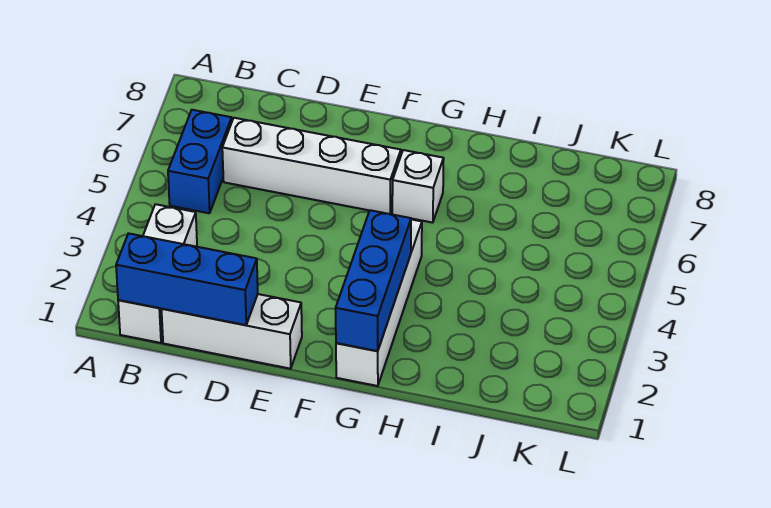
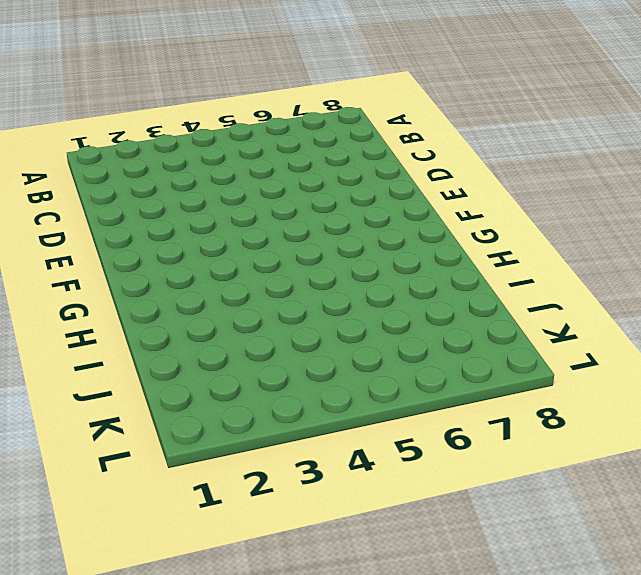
none -> white 1x3 brick [118,204,197,343]
none -> blue 1x2 brick [168,110,232,213]

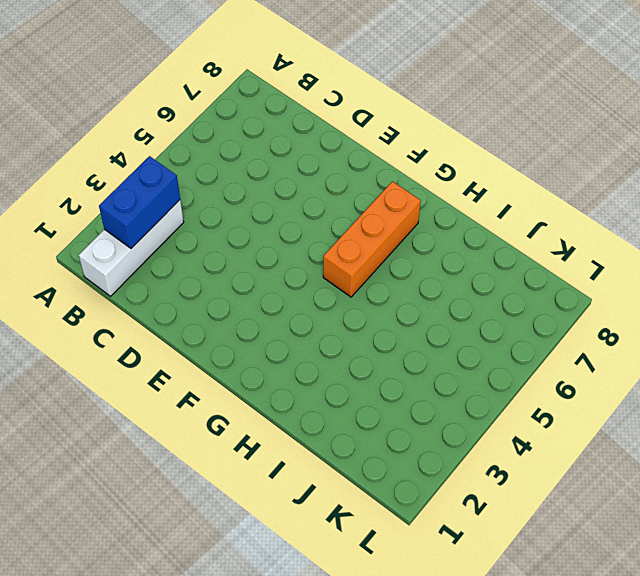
blue 1x2 brick [99,156,180,248] -> blue 1x2 brick moved to [168,110,232,213]
orange 1x3 brick [323,181,421,297] -> white 1x1 brick [392,150,444,223]
none -> white 1x3 brick [161,294,302,369]
none -> white 1x4 brick [222,118,401,214]

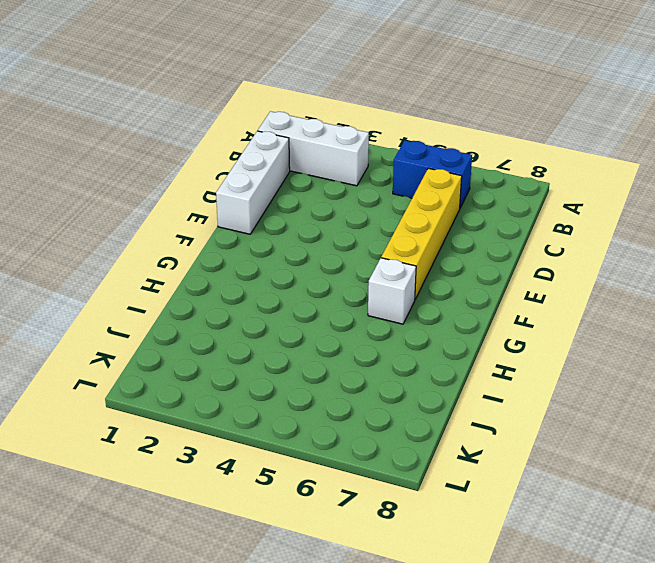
yellow 1x4 brick [381,168,462,299] -> white 1x4 brick [222,118,401,214]
none -> white 1x4 brick [336,219,422,386]
none -> blue 1x3 brick [116,233,258,325]

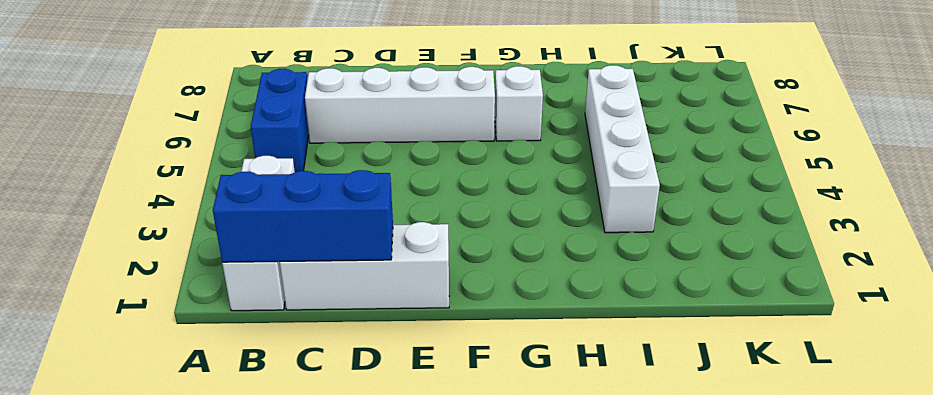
white 1x4 brick [585,65,660,233] -> white 1x4 brick moved to [336,219,422,386]
none -> blue 1x3 brick [336,210,411,351]

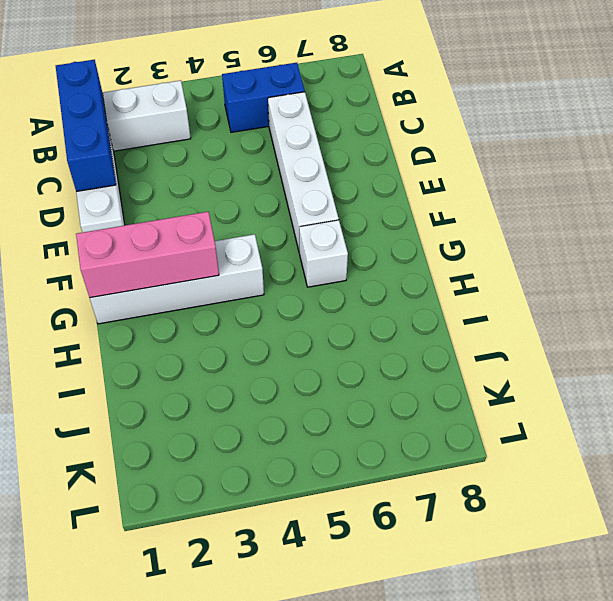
pink 1x3 brick [76,212,219,298] -> blue 1x3 brick [336,210,411,351]

